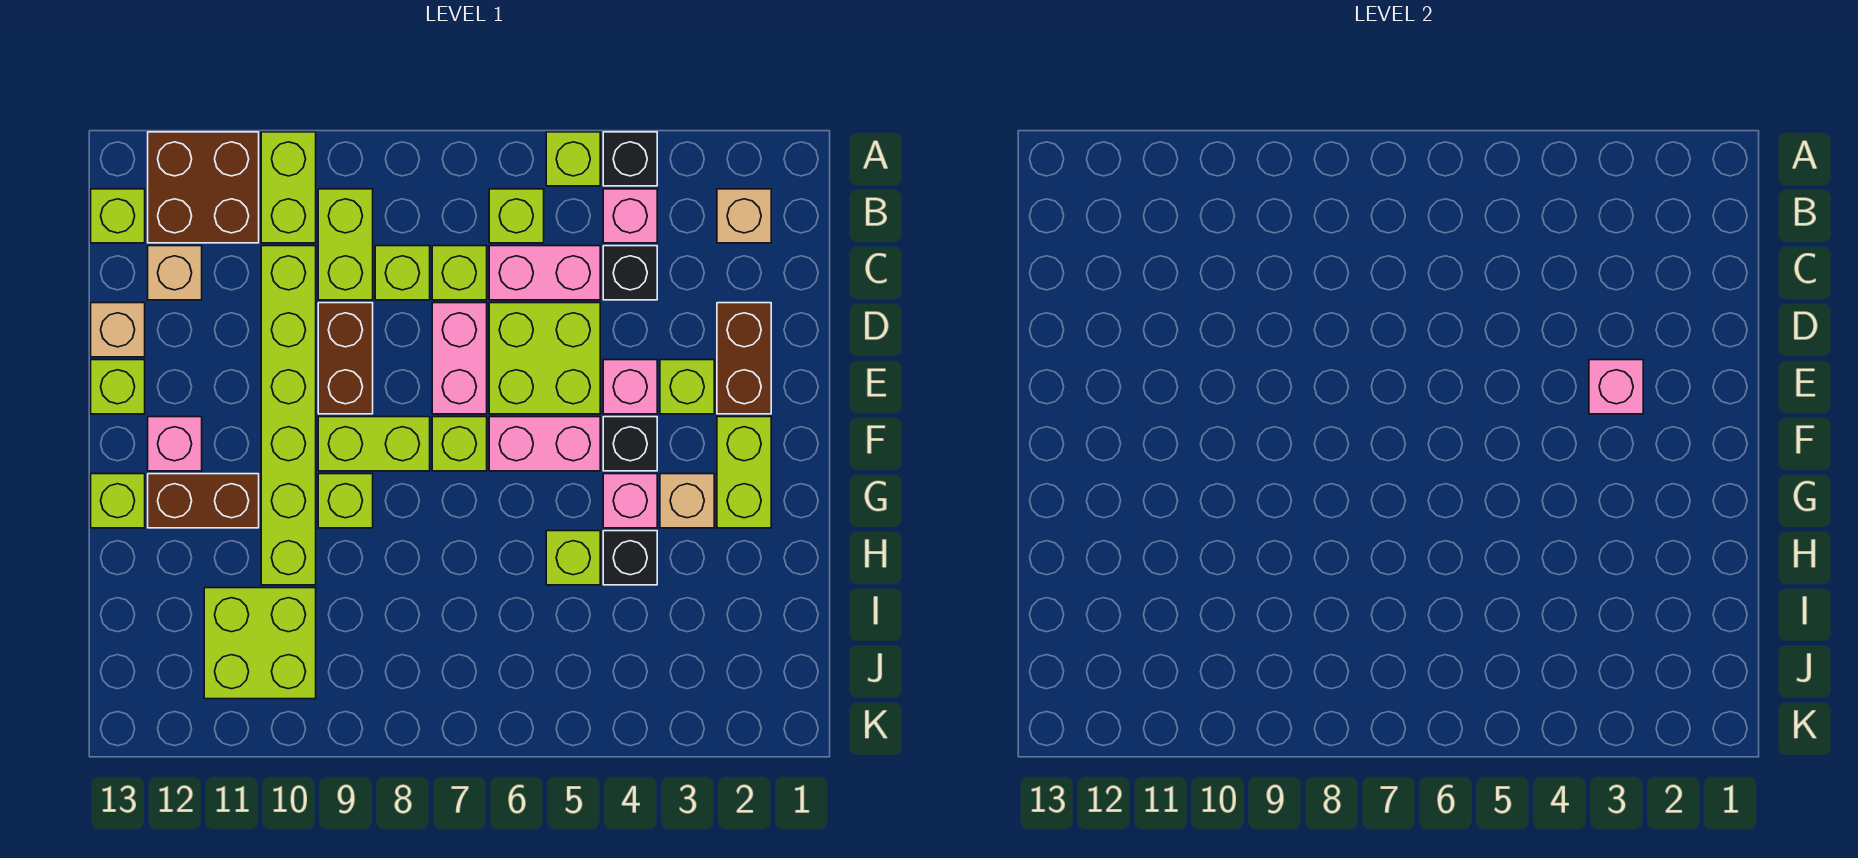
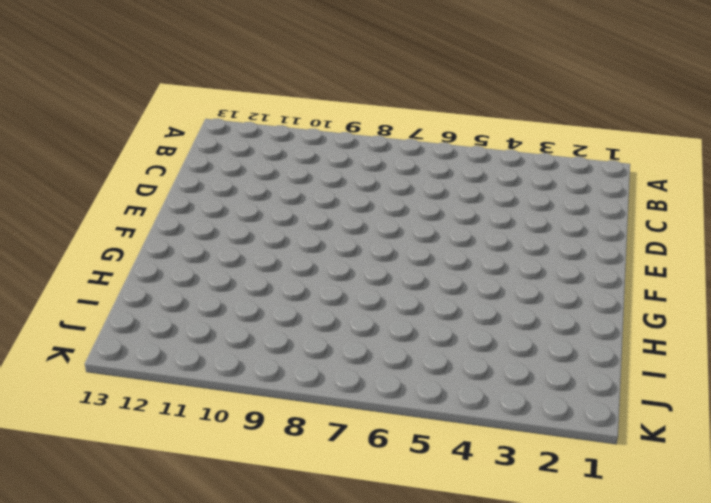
none -> black 1x1 brick [603,132,657,186]
none -> lime 1x1 brick [546,132,600,186]
none -> lime 1x2 brick [261,132,316,243]
none -> brown 2x2 brick [148,132,259,243]

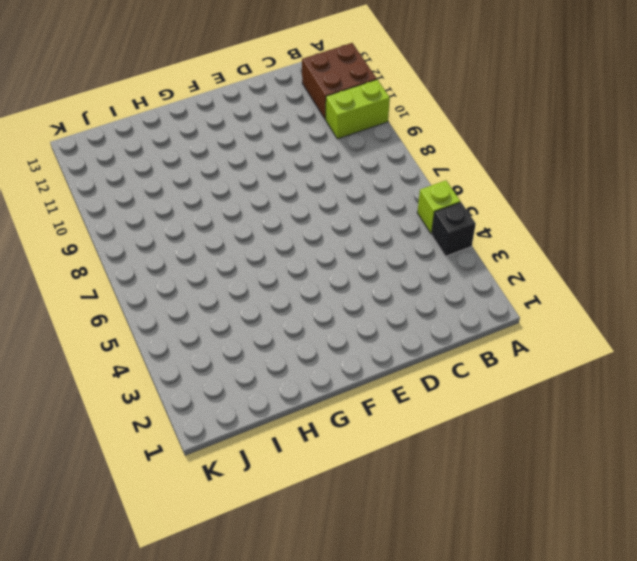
none -> tan 1x1 brick [717,189,771,243]
none -> pink 1x1 brick [603,189,657,243]
none -> lime 1x1 brick [489,189,544,243]
none -> lime 1x2 brick [318,189,373,300]

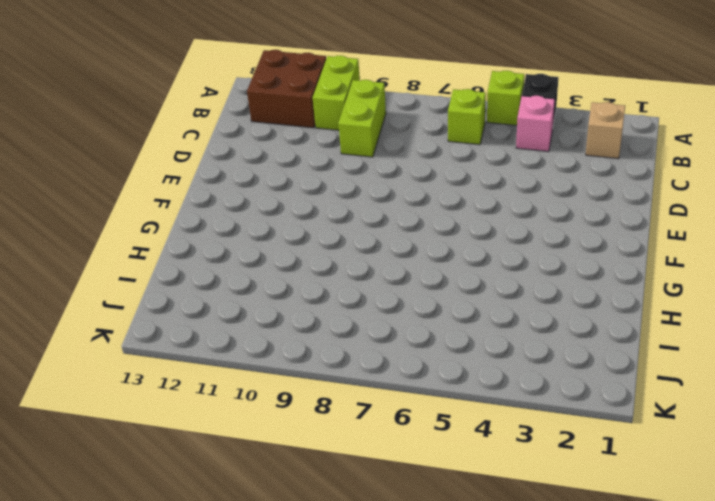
none -> lime 1x1 brick [91,189,145,243]
none -> black 1x1 brick [603,246,657,300]
none -> pink 1x2 brick [489,246,600,300]
none -> lime 1x1 brick [432,246,487,300]

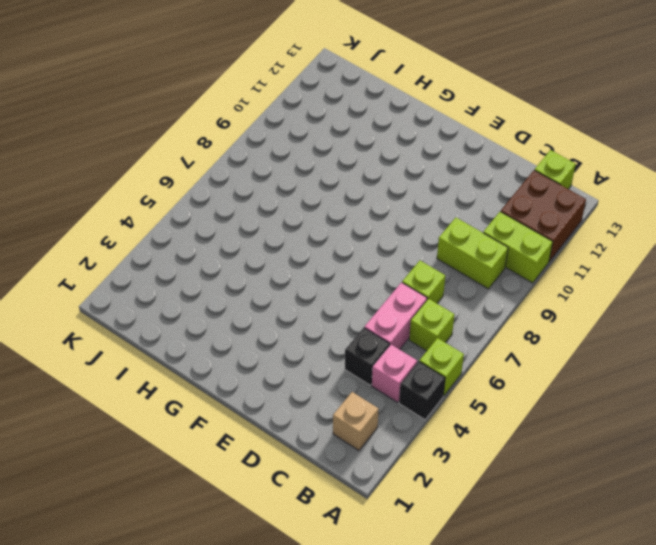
none -> lime 1x1 brick [375,246,430,300]
none -> lime 1x6 brick [261,246,316,585]
none -> tan 1x1 brick [148,246,202,300]
none -> brown 1x2 brick [717,303,771,414]

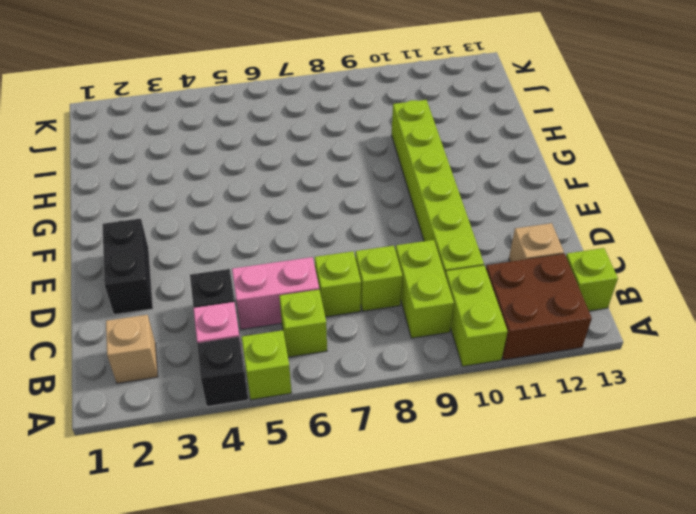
black 1x2 brick [102,219,153,315] -> brown 1x2 brick [717,303,771,414]
none -> lime 2x2 brick [489,303,600,414]
none -> pink 1x2 brick [432,303,487,414]
none -> brown 1x2 brick [318,303,373,414]
none -> tan 1x1 brick [91,303,145,357]

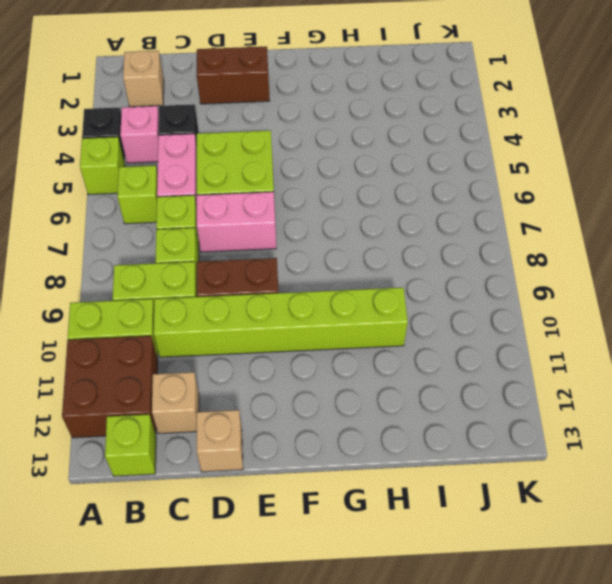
none -> lime 1x1 brick [660,360,714,414]
none -> pink 1x1 brick [603,360,657,414]
none -> lime 1x1 brick [91,360,145,414]
none -> lime 1x2 brick [717,417,771,528]

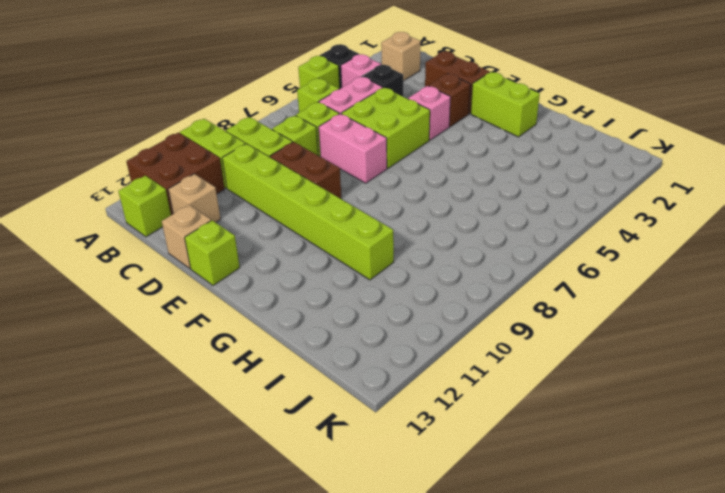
brown 1x1 brick [429,73,470,127] -> lime 1x1 brick [660,360,714,414]
none -> black 1x1 brick [603,417,657,471]
none -> pink 1x2 brick [489,417,600,471]
none -> lime 1x1 brick [432,417,487,471]
none -> lime 1x2 brick [318,417,430,471]

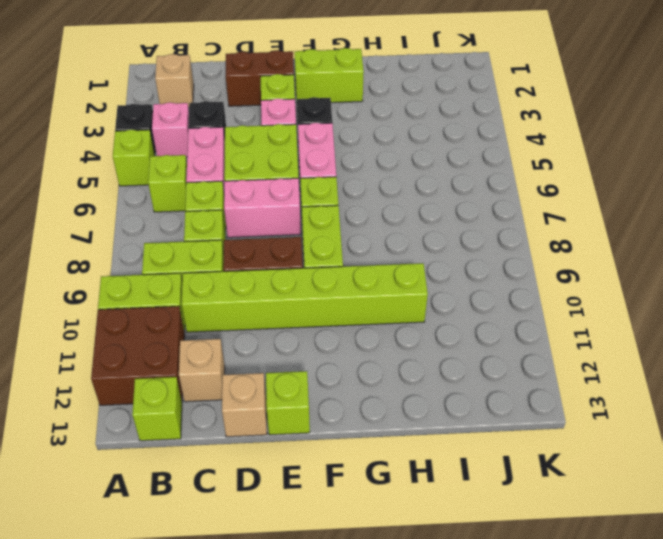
none -> pink 1x1 brick [148,417,202,471]
none -> tan 1x1 brick [660,474,714,528]
none -> pink 1x1 brick [603,474,657,528]
none -> lime 1x1 brick [318,474,373,528]

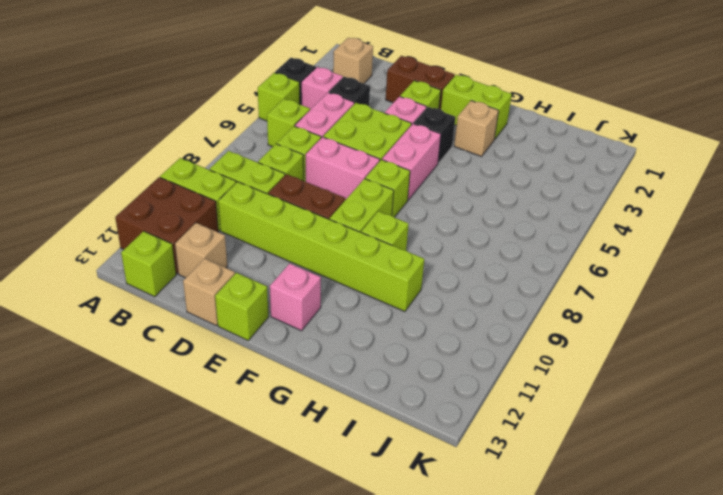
none -> pink 1x1 brick [603,474,657,528]
none -> brown 1x2 brick [148,474,259,528]
none -> lime 1x1 brick [91,474,145,528]
none -> black 1x1 brick [603,531,657,585]

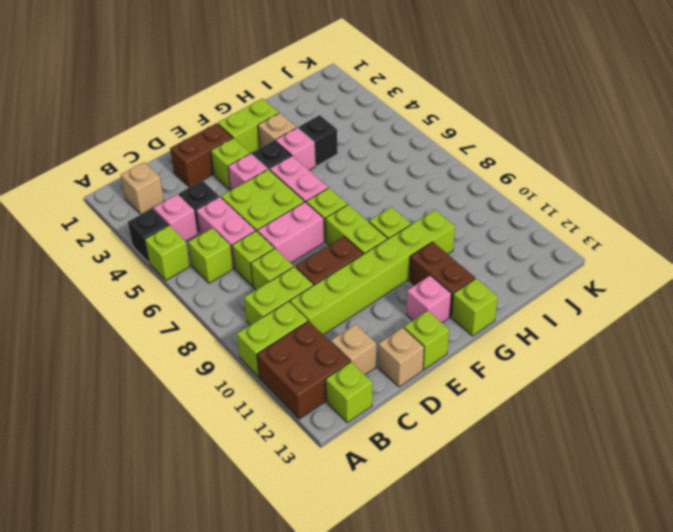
none -> lime 1x1 brick [546,531,600,585]
none -> lime 2x2 brick [204,588,316,699]
none -> pink 1x1 brick [1589,360,1643,414]

